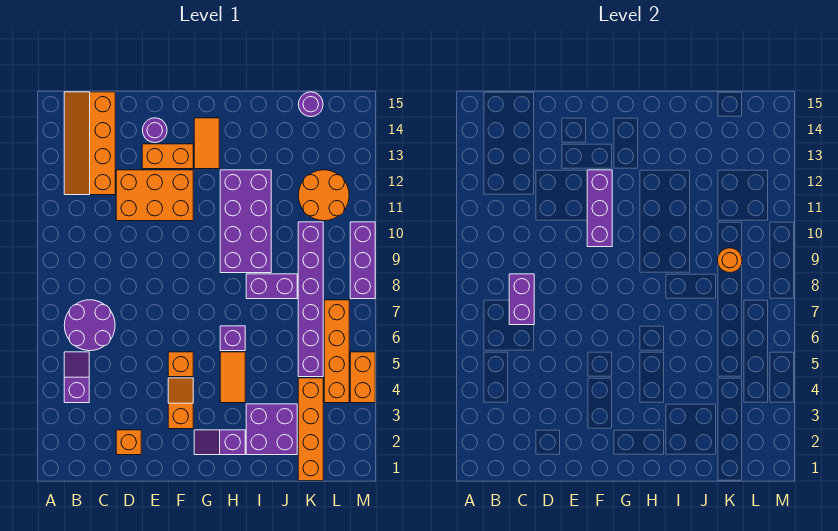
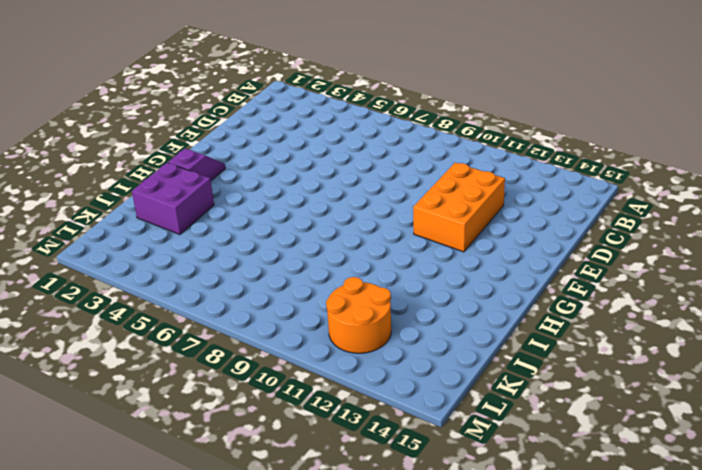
none -> purple 1x2 slope [64,352,89,403]
none -> purple 2x2 round brick [64,300,115,351]
none -> orange 2x4 slope [64,92,115,195]

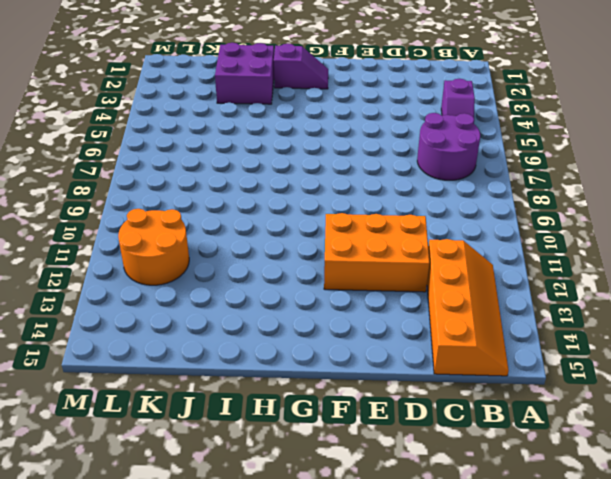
none -> orange 1x1 brick [116,430,141,455]
none -> orange 1x2 brick [142,144,193,169]
none -> purple 1x1 round brick [142,118,167,143]

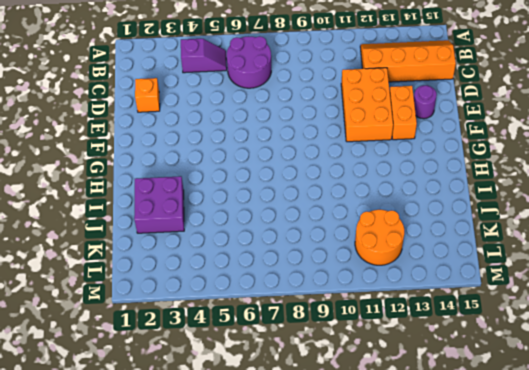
none -> orange 1x2 slope [168,378,193,429]
none -> orange 1x1 brick [168,352,193,377]
none -> purple 1x2 slope [194,430,245,455]

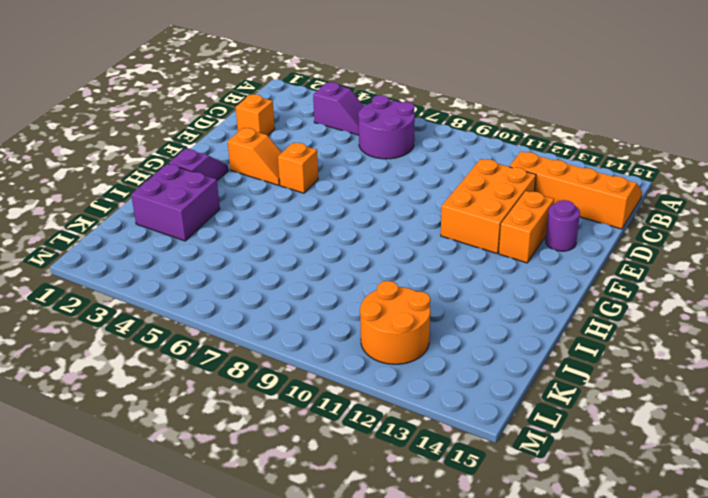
none -> orange 1x2 tile [194,118,219,169]
none -> orange 1x2 tile [220,352,245,403]
none -> purple 1x1 brick [220,326,245,351]

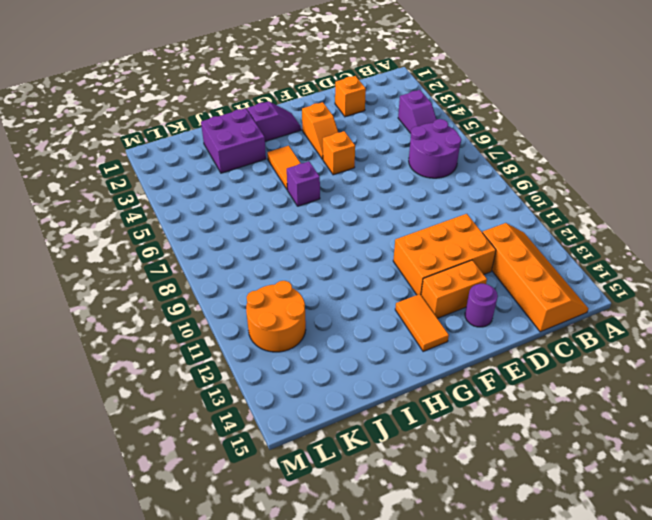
none -> purple 2x4 brick [220,170,271,273]
none -> purple 1x2 brick [246,274,297,299]
none -> orange 1x4 brick [298,378,323,481]

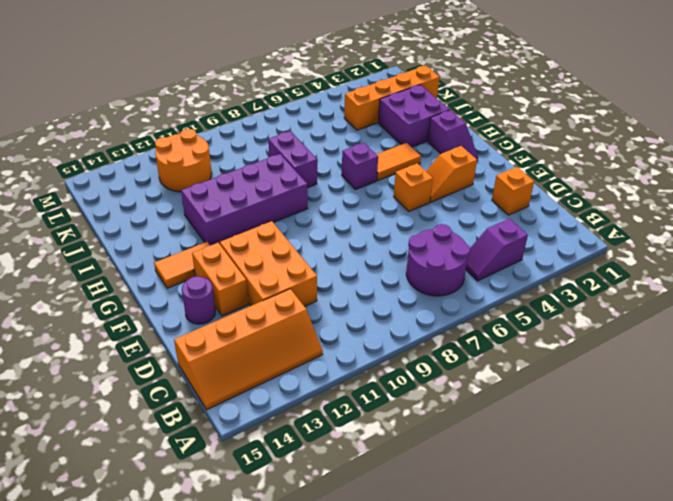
none -> purple 1x6 brick [298,222,323,377]
none -> purple 1x1 round brick [298,92,323,117]
none -> orange 1x4 brick [324,300,349,403]

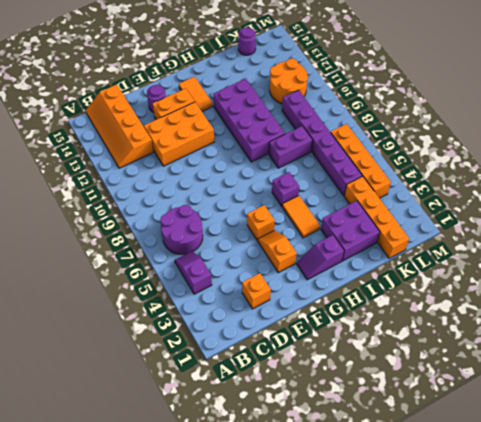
none -> orange 1x2 brick [350,352,375,403]
none -> purple 1x3 brick [350,222,375,299]
none -> purple 1x2 brick [509,274,534,325]

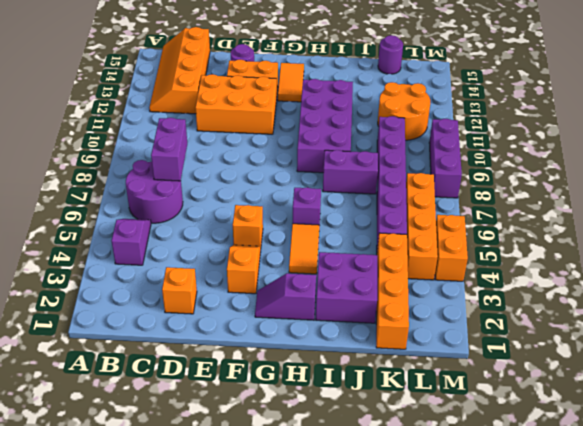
none -> purple 1x3 brick [587,170,612,247]
none -> orange 1x1 round brick [717,248,742,273]

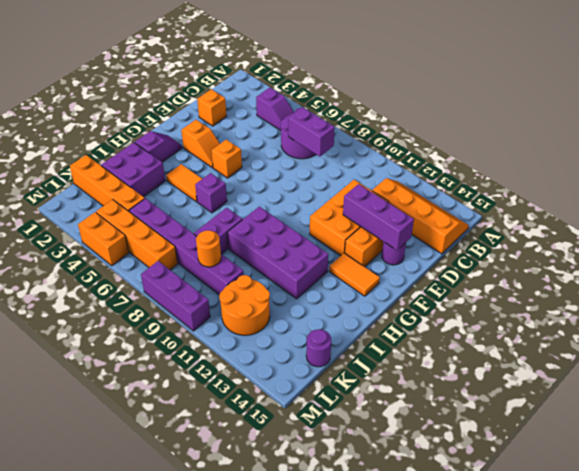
purple 1x3 brick [343,184,414,250] -> purple 1x3 brick moved to [587,170,612,247]

